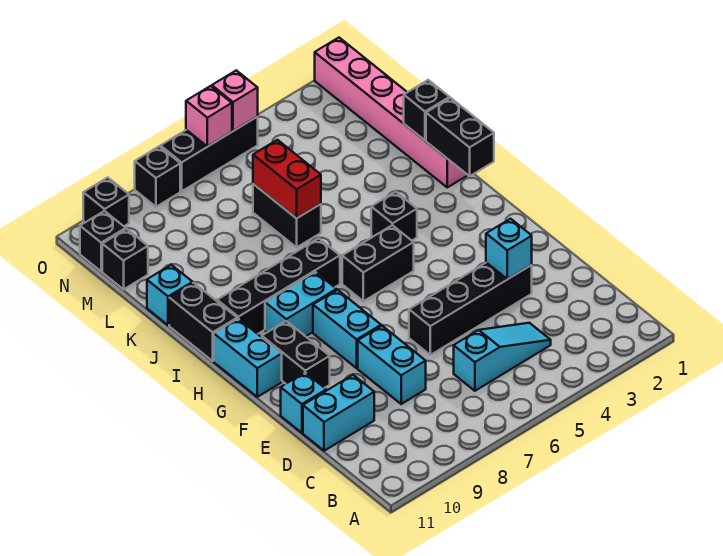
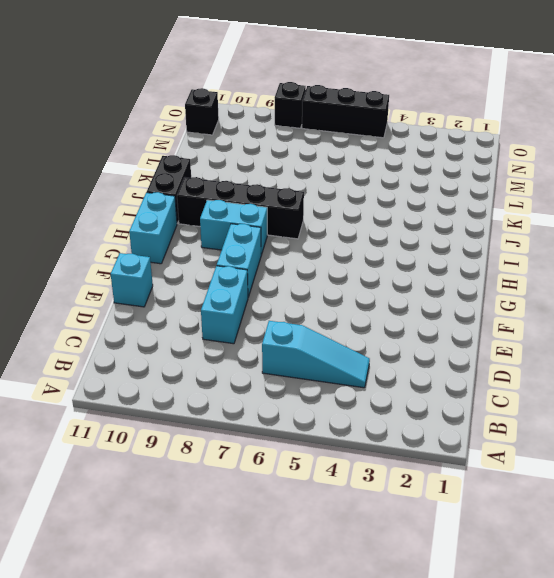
none -> cyan 1x2 brick [303,375,374,451]
none -> black 1x4 brick [409,263,532,355]
none -> black 1x2 brick [262,321,330,388]

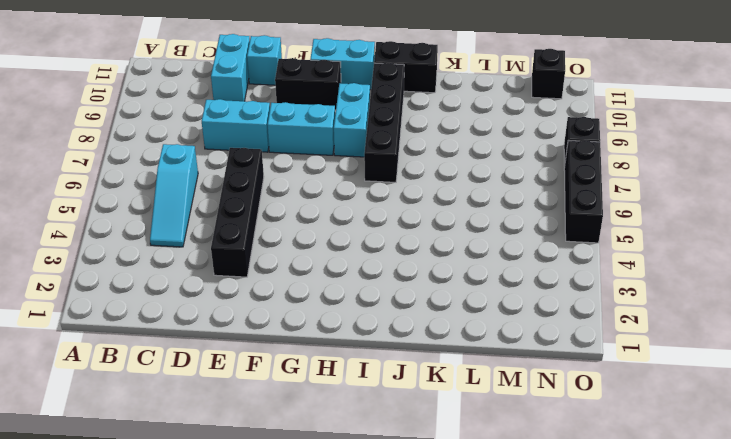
none -> black 1x2 brick [342,225,414,301]
none -> black 1x1 brick [371,192,417,240]
none -> pink 1x6 brick [315,38,468,187]

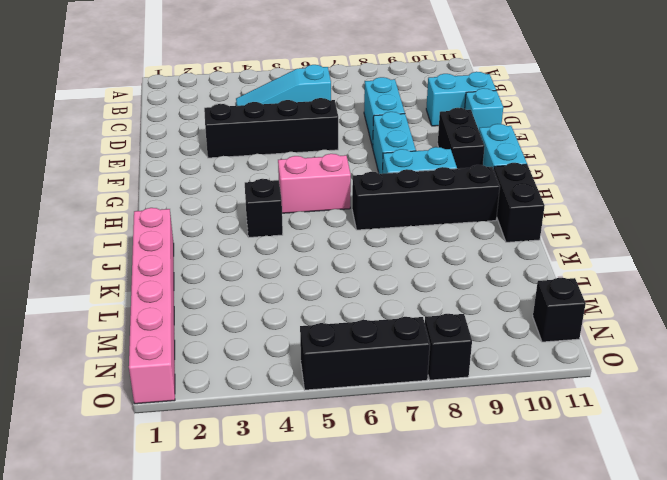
pink 1x2 brick [278,154,351,213] -> black 1x2 brick [342,225,414,301]
none -> black 1x2 brick [253,184,321,247]
none -> cyan 1x1 brick [147,265,193,325]
none -> black 1x1 brick [102,229,148,289]

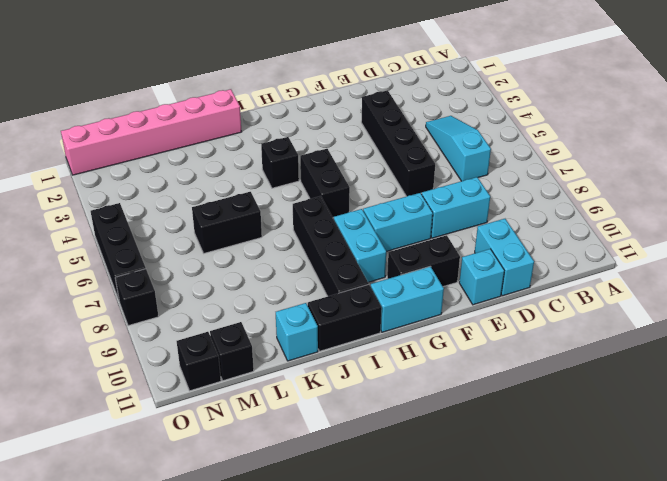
none -> black 1x1 brick [83,178,129,226]
none -> cyan 1x1 brick [486,219,532,279]
none -> black 1x2 brick [426,98,494,176]

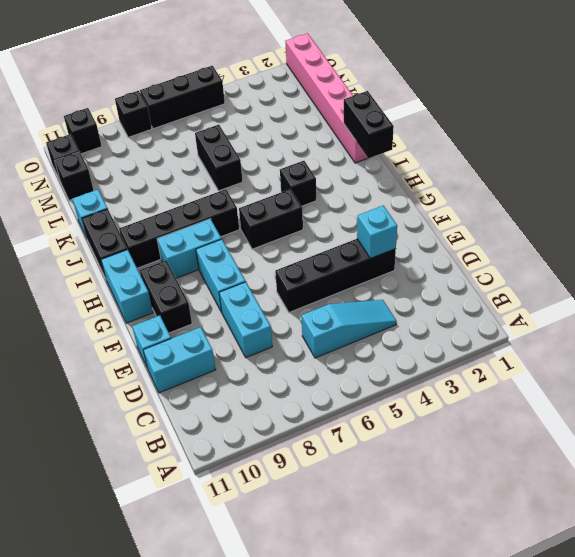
none -> black 1x1 brick [404,80,449,140]
none -> red 1x2 brick [253,140,321,218]
none -> pink 1x1 brick [212,70,258,131]

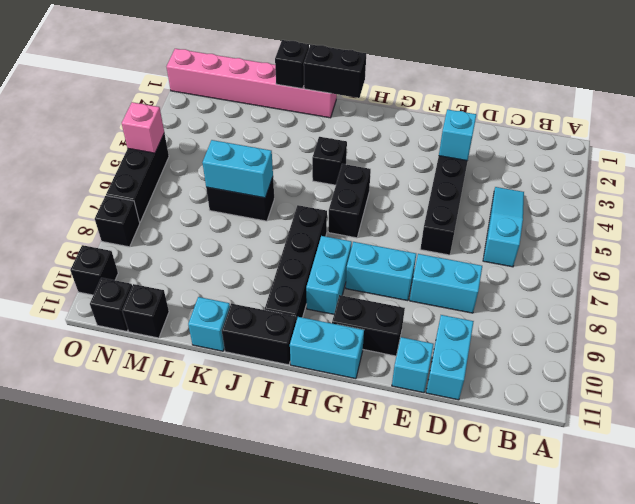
cyan 1x2 brick [203,140,273,198] -> red 1x2 brick [253,140,321,218]
none -> pink 1x1 brick [186,86,232,147]

